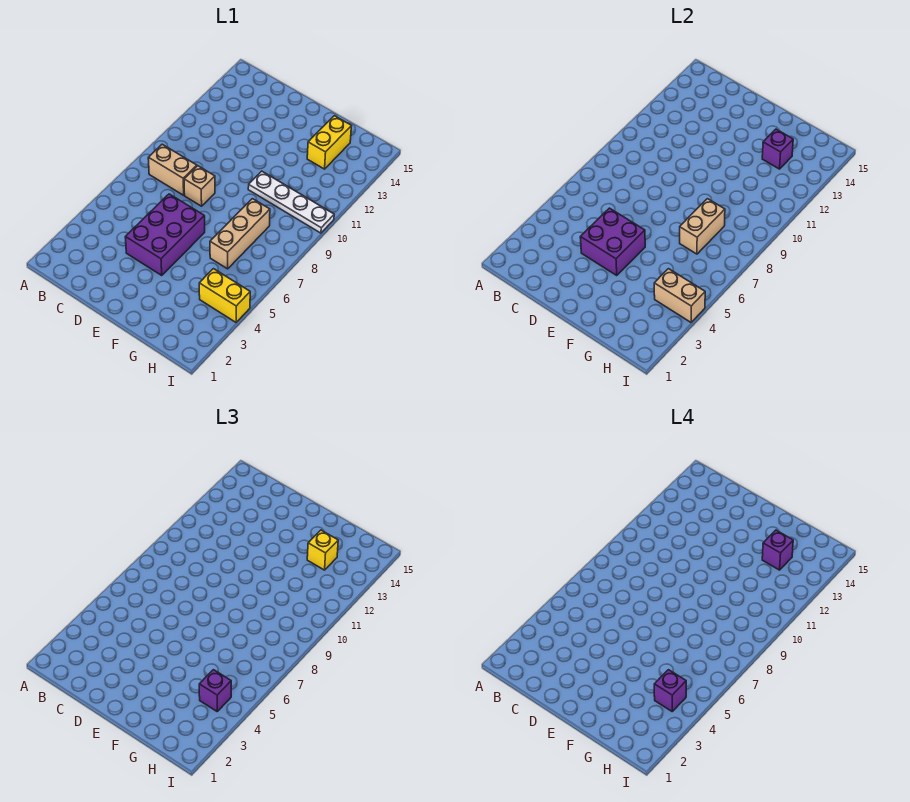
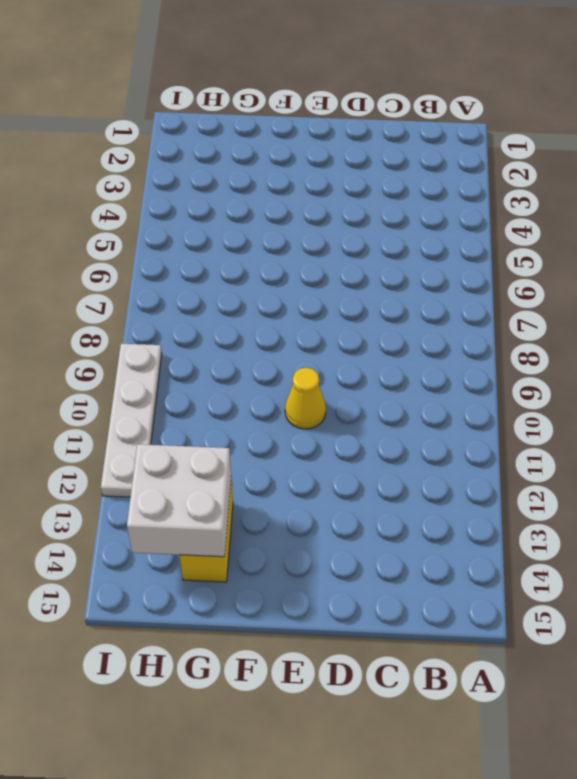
yellow 1x1 cone [285,368,326,429] -> none
white 2x2 brick [127,444,231,557] -> purple 1x1 brick [762,129,793,169]
white 1x4 plate [101,344,162,497] -> white 1x4 plate turned to [248,171,334,233]
none -> tan 1x2 brick [148,144,197,195]
none -> purple 2x3 brick [125,194,205,275]
none -> tan 1x1 brick [184,166,215,206]

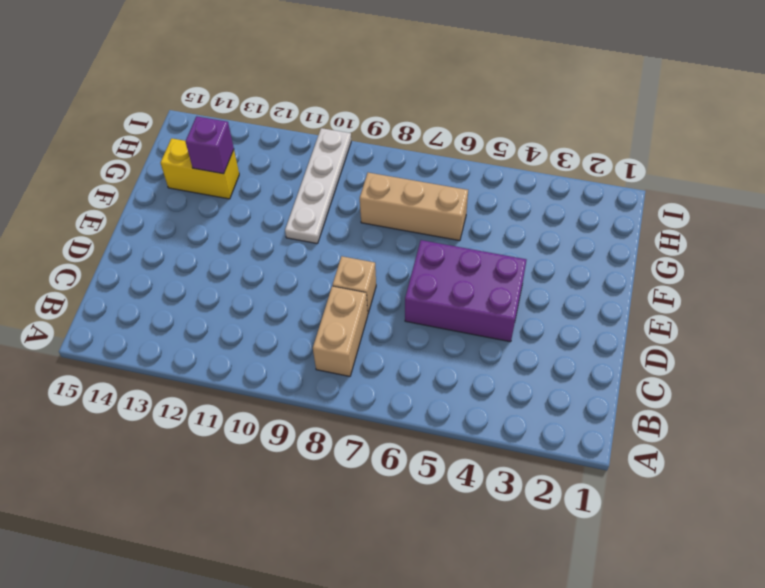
none -> yellow 1x2 brick [199,269,250,322]
none -> purple 2x2 brick [580,208,645,275]
none -> tan 1x2 brick [680,199,725,254]

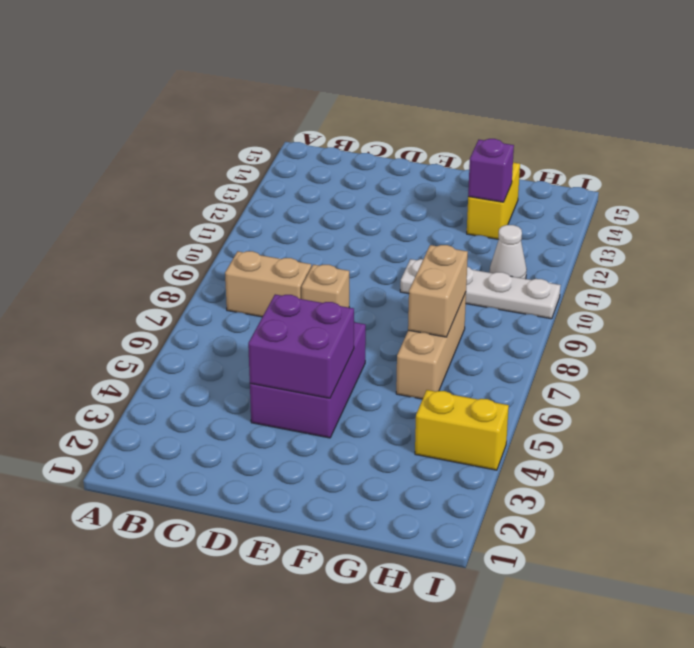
white 1x1 cone [490,225,527,279] -> none
none -> tan 1x2 brick [654,269,705,322]
none -> yellow 1x1 brick [307,530,338,570]
none -> purple 1x1 brick [199,670,231,711]

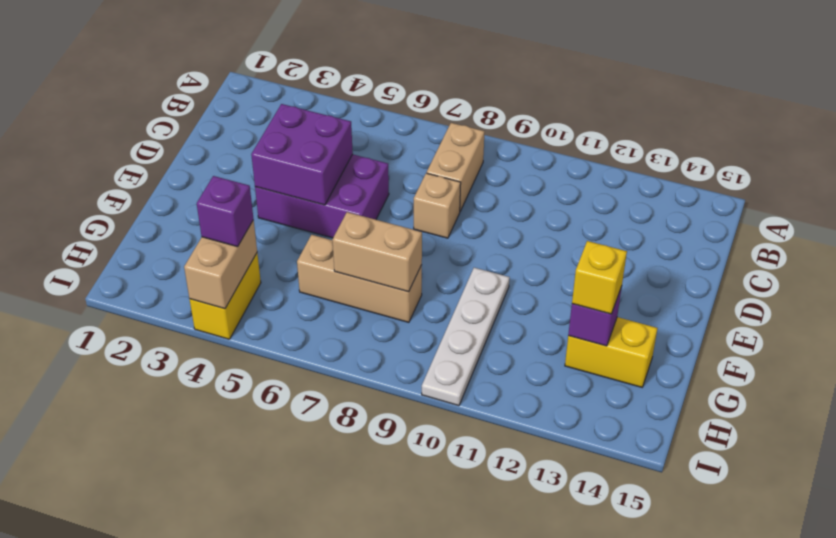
none -> purple 1x1 brick [762,530,793,570]
none -> purple 1x1 brick [654,670,686,711]

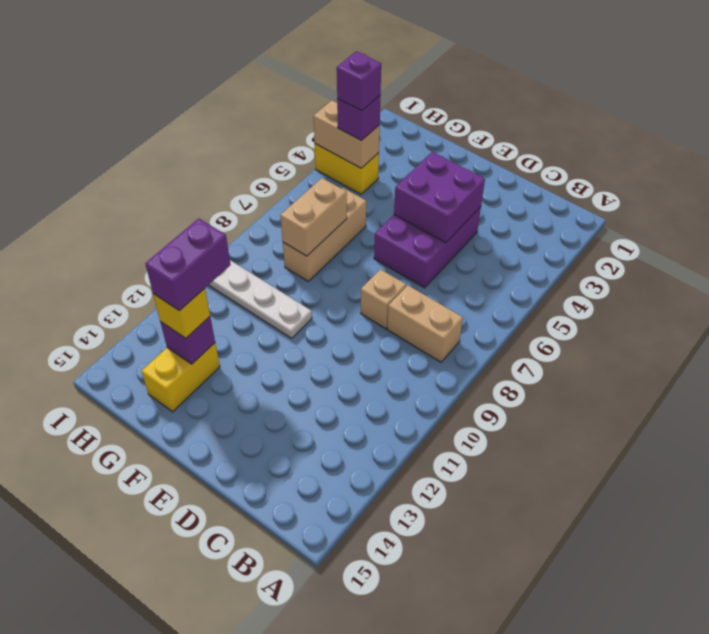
purple 1x2 brick [145,219,231,311] -> purple 1x1 brick [762,530,793,570]

